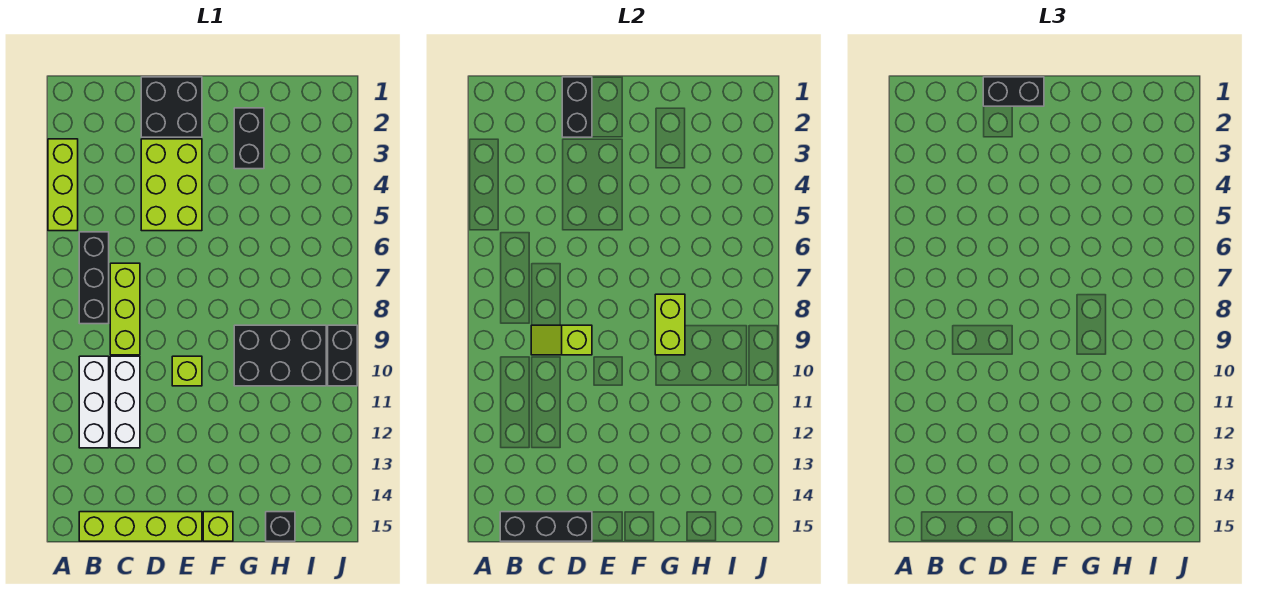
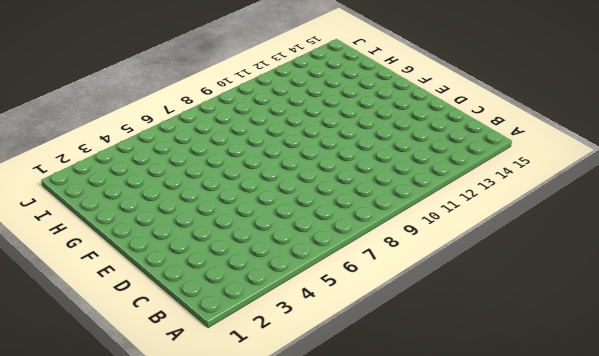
none -> lime 1x3 brick [48,139,78,231]
none -> black 1x3 brick [79,232,109,324]
none -> white 1x3 brick [79,356,109,448]

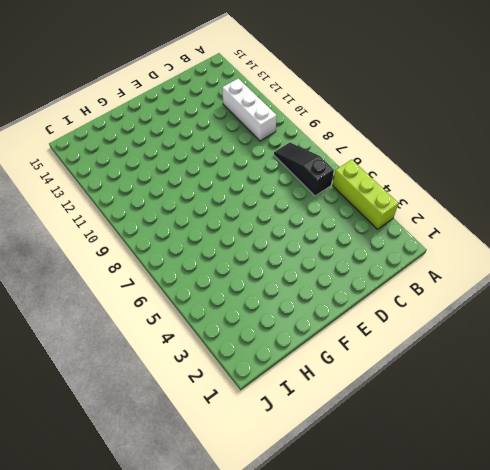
black 1x3 slope [274,143,334,196] -> black 1x3 brick [79,232,109,324]
none -> lime 1x4 brick [79,512,202,541]
none -> lime 1x3 brick [110,263,140,355]
none -> white 1x3 brick [110,356,140,448]

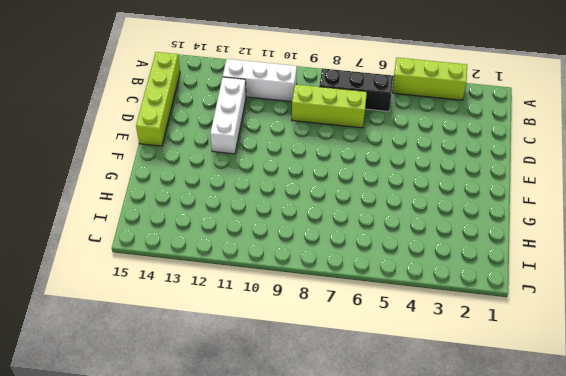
white 1x3 brick [210,77,246,154] -> white 1x3 brick turned to [110,356,140,448]
none -> black 2x2 brick [141,77,202,137]
none -> lime 2x3 brick [141,139,202,231]
none -> lime 1x1 brick [172,356,202,386]

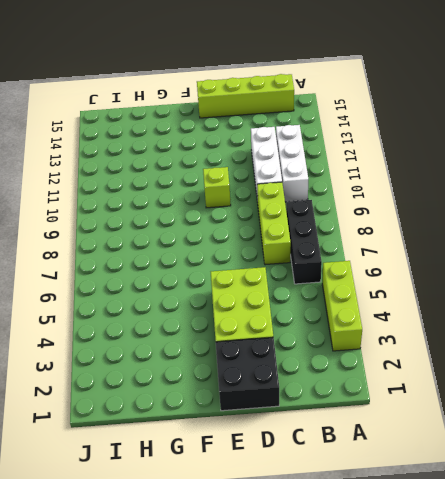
none -> lime 1x1 brick [203,512,233,541]
none -> black 1x2 brick [234,108,264,169]
none -> black 2x3 brick [234,325,326,386]

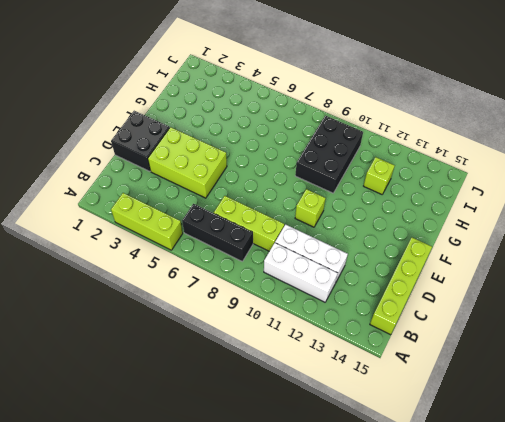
lime 1x1 brick [364,157,395,194] -> lime 1x1 brick moved to [203,512,233,541]
none -> black 1x2 brick [234,108,264,169]
none -> black 1x1 brick [266,512,295,541]
none -> black 1x2 brick [328,325,357,386]

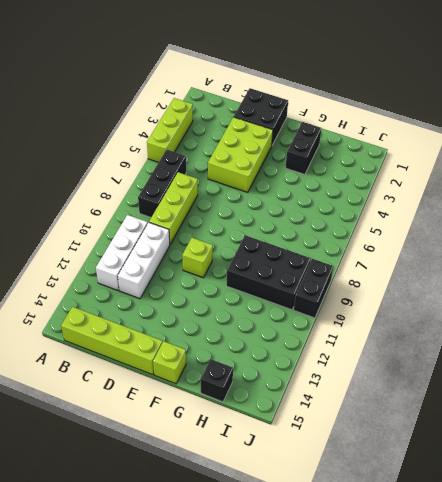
none -> black 1x3 brick [500,512,592,541]
none -> lime 1x2 slope [531,325,592,355]
none -> black 1x2 brick [562,77,592,137]

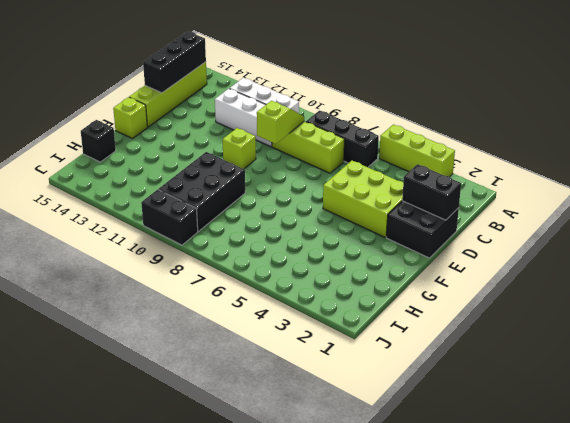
none -> black 1x2 brick [234,108,264,169]
none -> lime 1x2 brick [655,294,685,355]
none -> black 1x2 brick [983,77,1044,106]

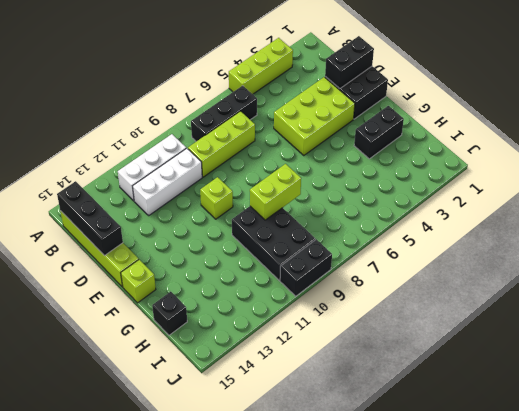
none -> lime 1x2 slope [531,325,592,355]
none -> black 1x2 brick [983,77,1044,106]

